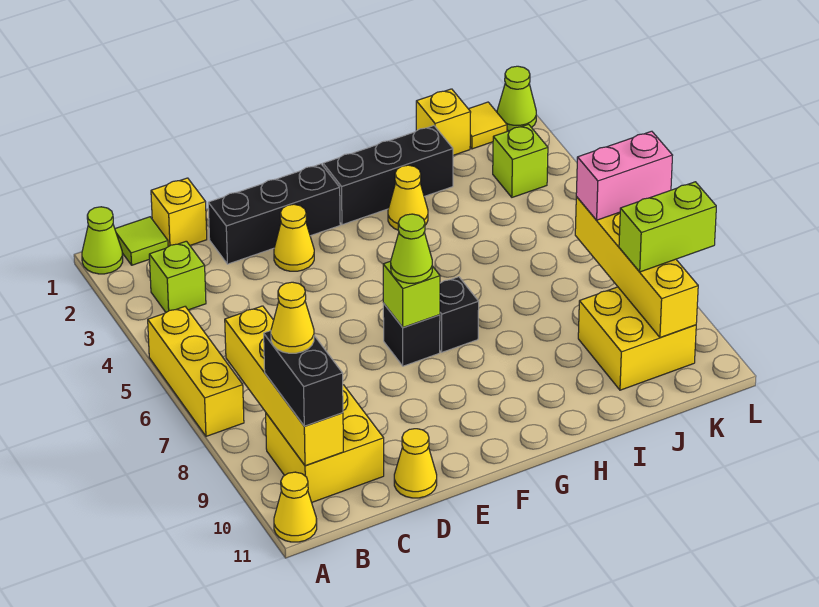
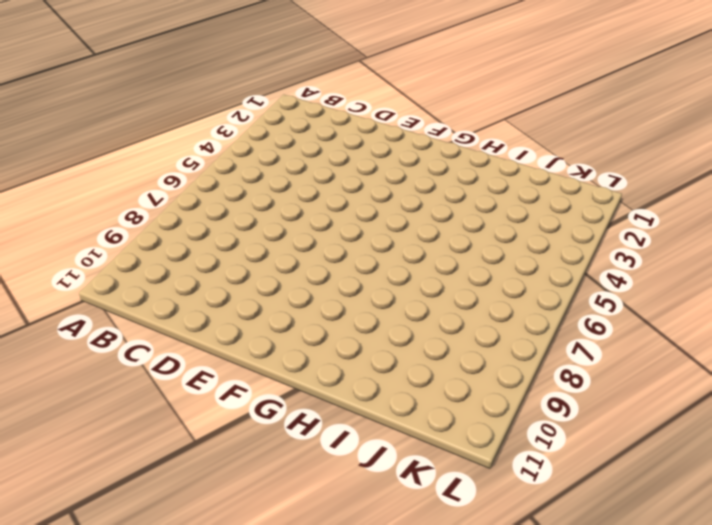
none -> lime 1x1 cone [82,207,123,274]
none -> yellow 1x3 brick [148,307,244,436]
none -> yellow 1x1 cone [274,472,317,542]

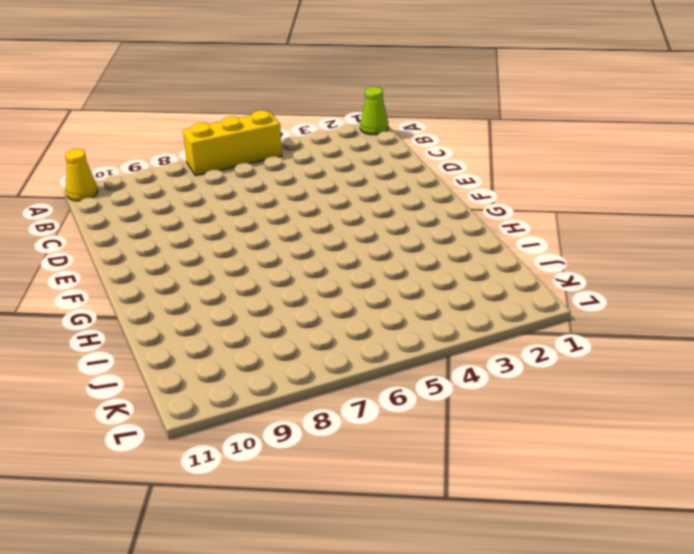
none -> lime 1x1 tile [115,217,168,265]
none -> lime 1x1 brick [149,241,206,312]
none -> yellow 2x2 brick [266,385,384,502]

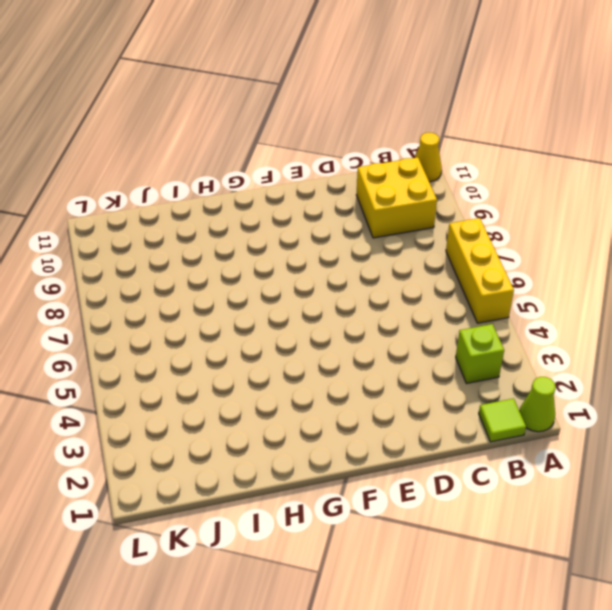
none -> yellow 1x1 brick [151,178,207,247]
none -> black 1x3 brick [208,164,340,264]
none -> yellow 1x1 cone [394,429,437,498]

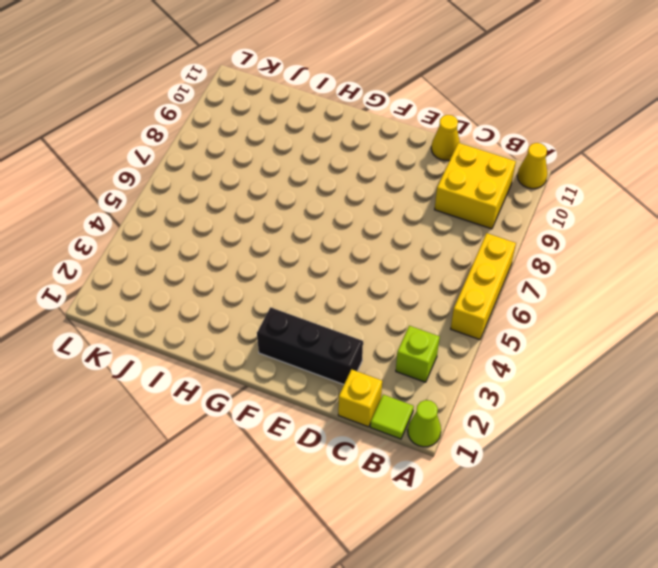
none -> yellow 1x1 cone [274,204,314,271]
none -> black 1x1 brick [383,303,440,366]
none -> black 1x3 brick [323,126,453,225]

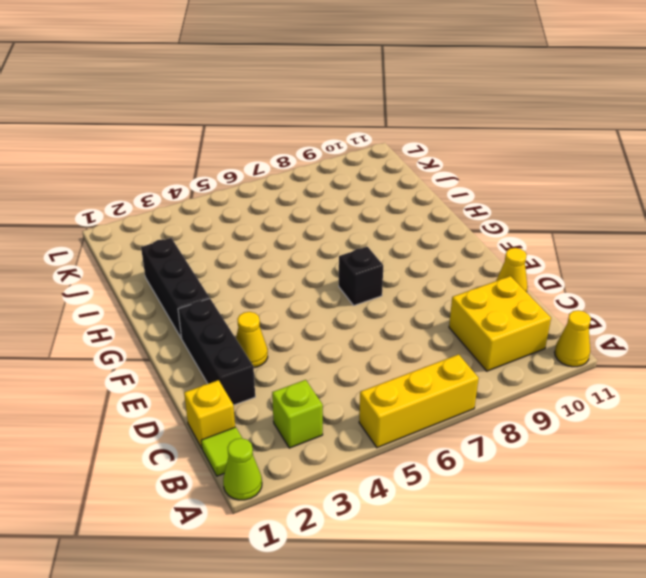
none -> black 1x1 brick [440,277,479,352]
none -> yellow 1x1 cone [388,165,428,230]
none -> yellow 1x1 brick [416,89,471,155]

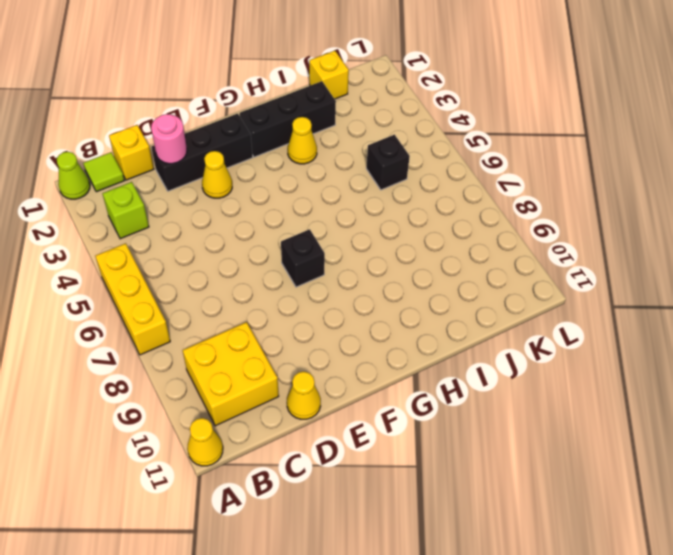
pink 1x1 round brick [151,114,187,164] -> none
black 1x1 brick [366,135,410,190] -> black 1x1 brick moved to [440,277,479,352]
none -> yellow 2x2 brick [578,287,696,390]
none -> yellow 1x1 tile [469,102,507,149]
none -> lime 1x1 brick [493,124,548,197]

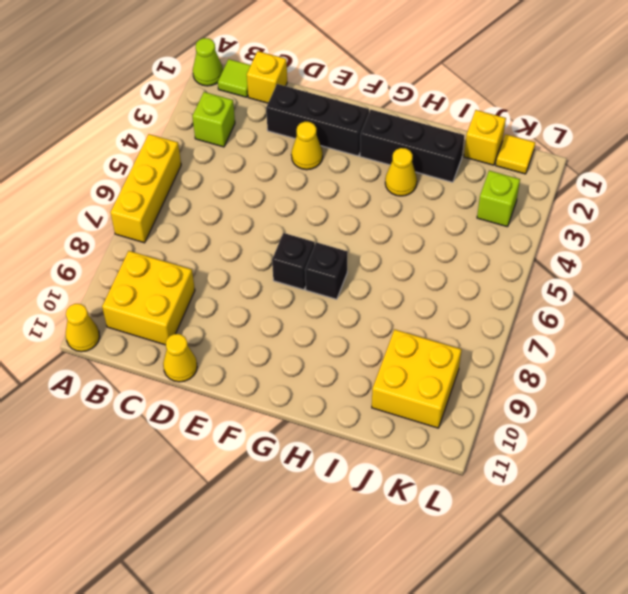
none -> lime 1x1 cone [497,66,536,131]
none -> yellow 1x4 brick [225,306,343,466]
none -> lime 1x1 brick [383,261,440,328]

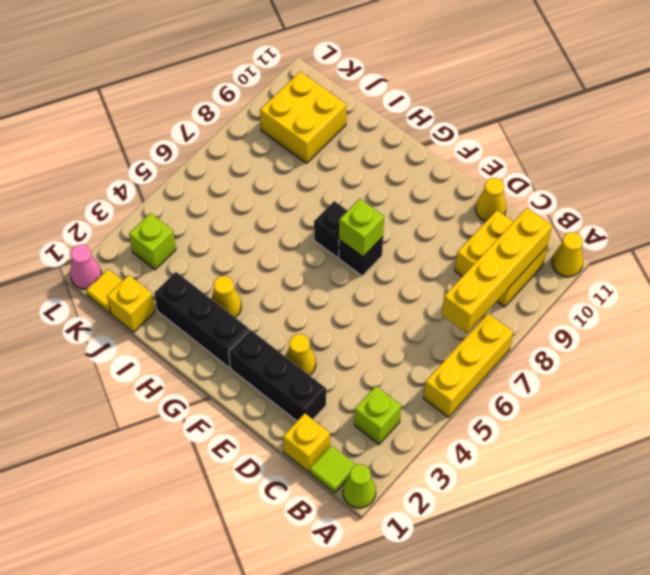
pink 1x1 cone [70,245,102,289] -> lime 1x1 cone [497,66,536,131]
none -> yellow 1x4 brick [575,197,698,337]
none -> black 1x2 brick [264,331,343,426]
none -> lime 1x1 cone [391,214,432,283]

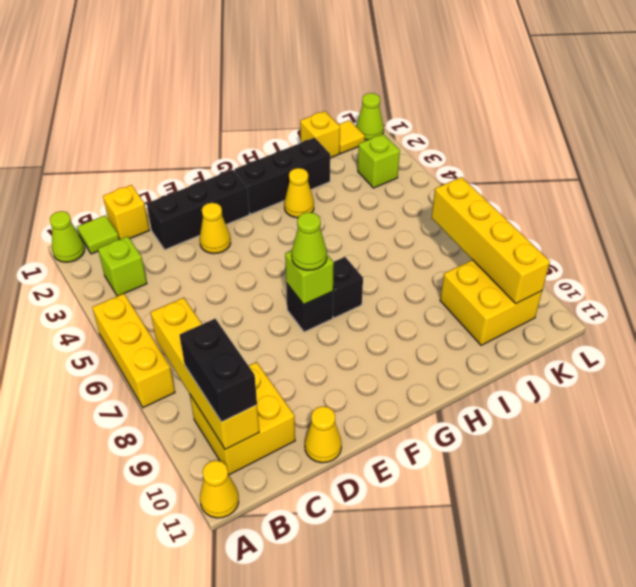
none -> pink 1x2 brick [576,131,673,220]
none -> lime 1x2 brick [619,182,716,272]
none -> yellow 1x1 cone [271,282,314,353]

